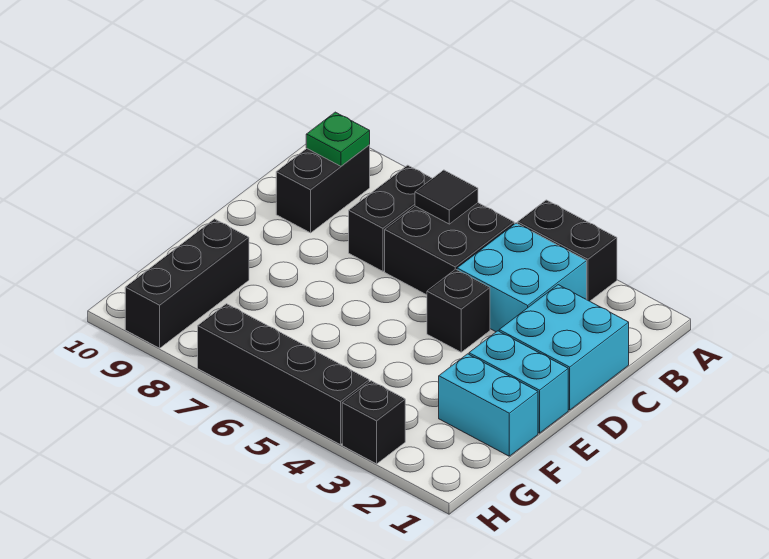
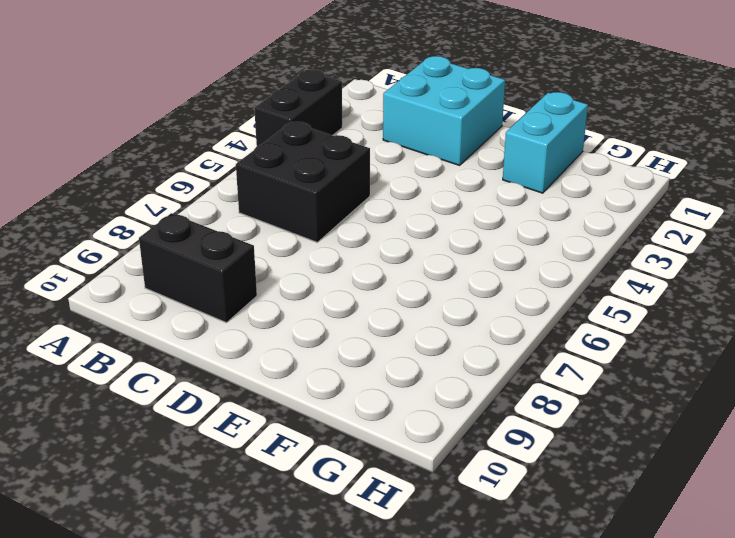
none -> cyan 2x2 brick [457,223,587,332]
none -> black 1x2 brick [349,165,432,271]
none -> black 1x1 brick [427,269,490,352]

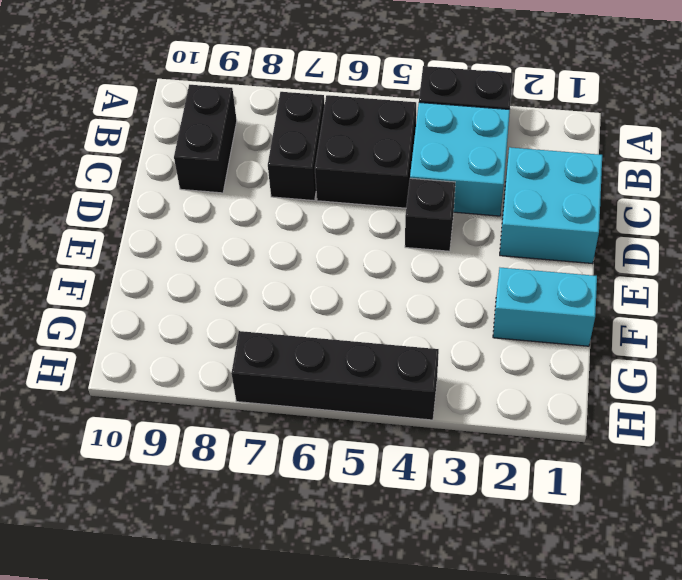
none -> cyan 1x2 brick [469,331,568,433]
none -> black 1x3 brick [125,219,249,348]
none -> black 1x1 brick [342,381,405,464]

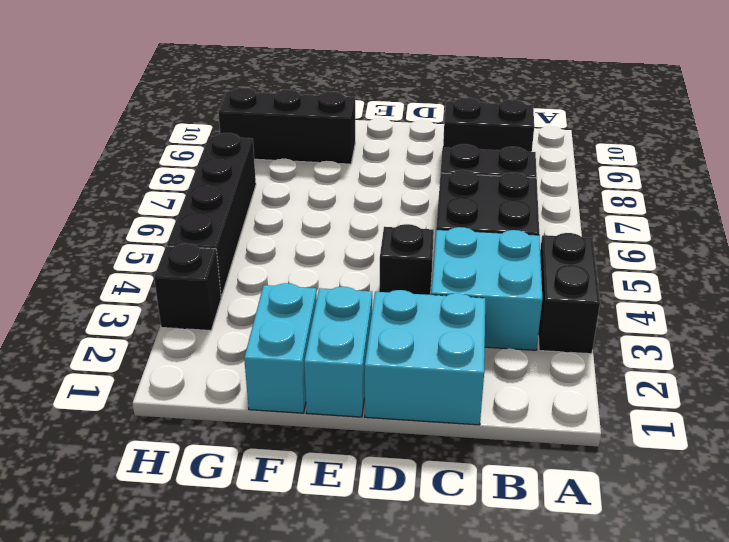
none -> black 1x1 tile [415,170,478,224]
none -> green 1x1 plate [306,112,370,166]

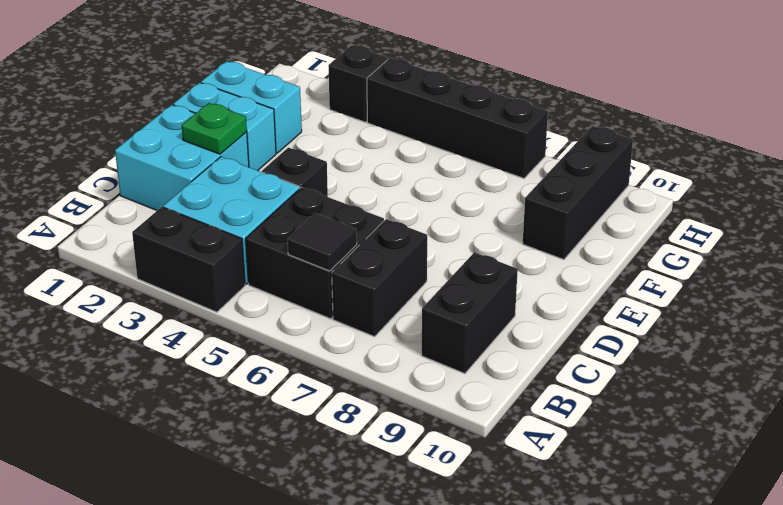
green 1x1 plate [182,103,247,154] -> green 1x1 plate moved to [306,112,370,166]

